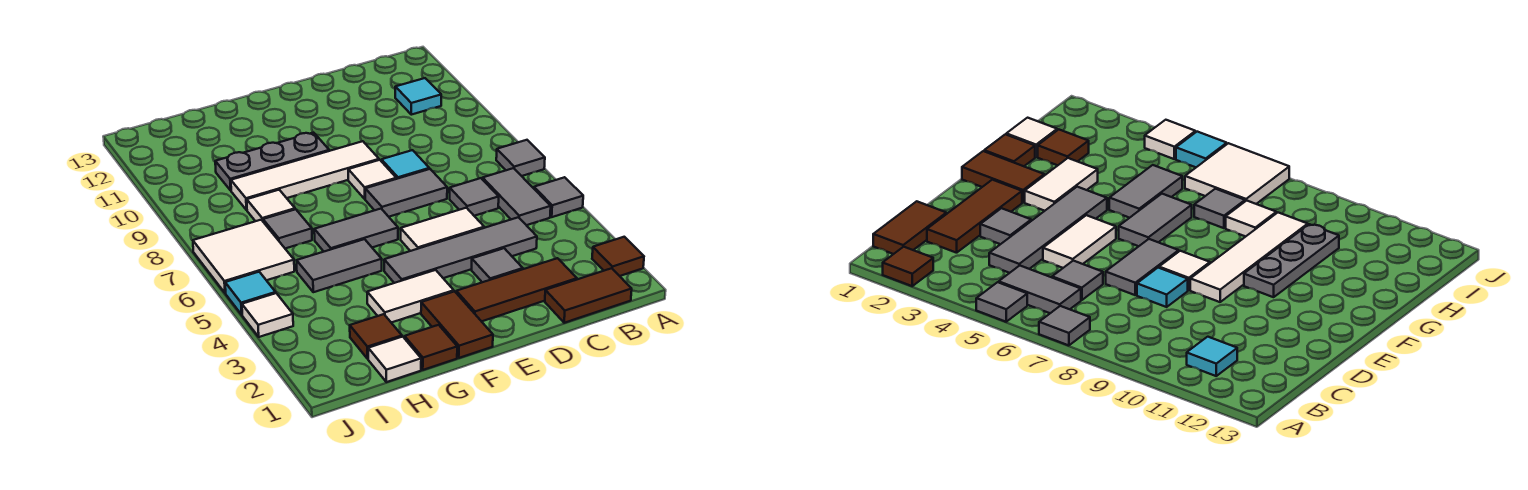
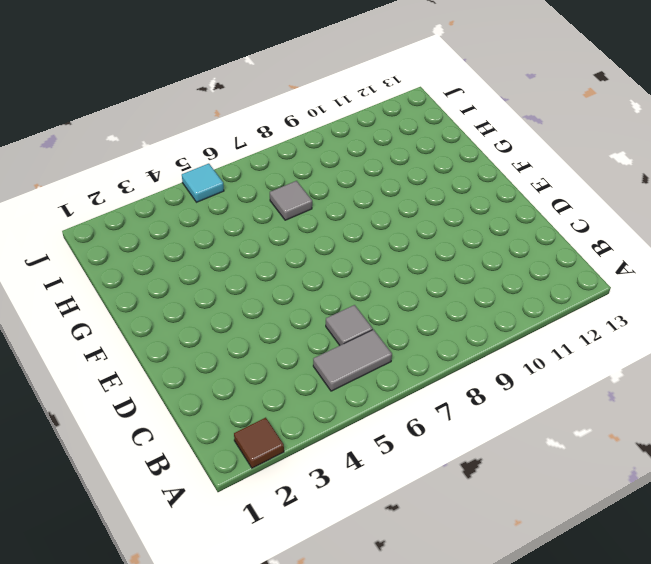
none -> grey 1x1 tile [534,177,583,217]
none -> grey 1x1 tile [496,140,545,176]
none -> brown 1x2 tile [545,268,632,323]

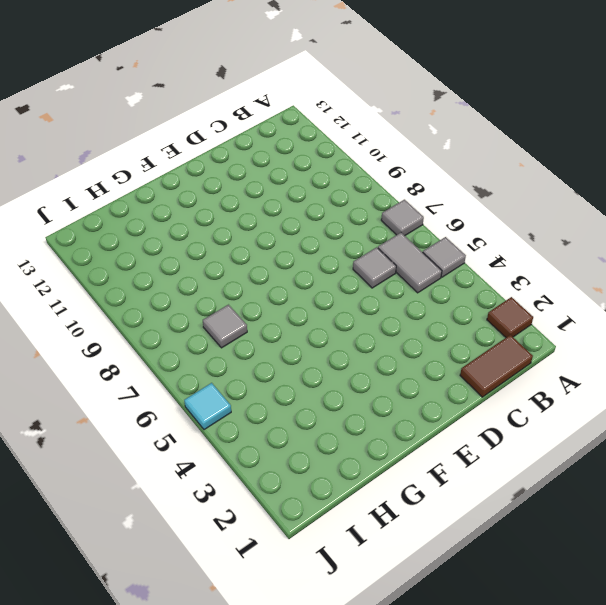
none -> cyan 1x1 tile [395,78,441,115]
none -> brown 1x3 tile [456,258,577,321]
none -> grey 1x4 tile [384,217,537,283]

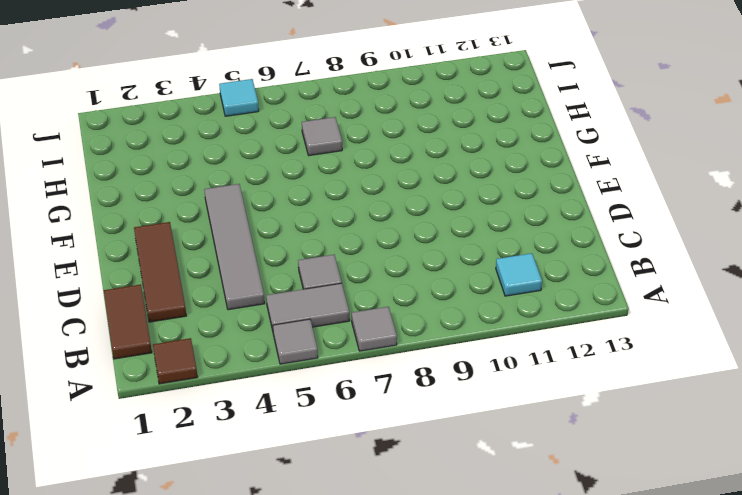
none -> grey 1x1 tile [472,248,523,282]
none -> white 1x2 tile [401,208,484,251]
none -> grey 1x2 tile [365,169,447,217]

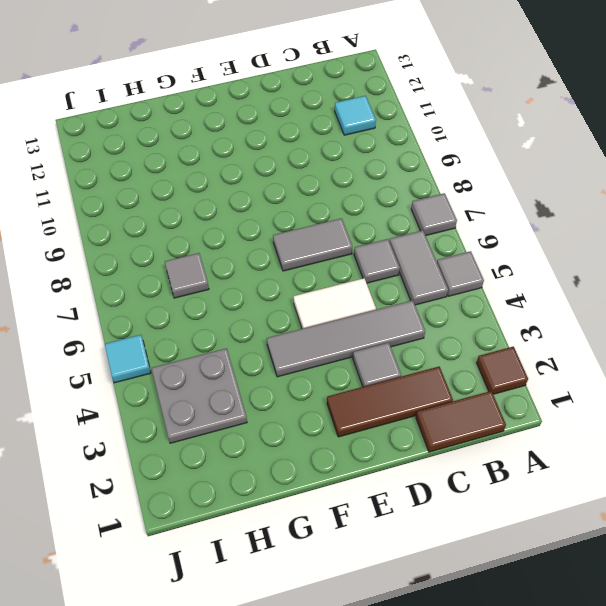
grey 2x2 plate [152,348,247,443] -> none
none -> cyan 1x1 tile [381,150,429,179]
none -> white 1x1 tile [348,160,396,199]
none -> white 1x4 tile [231,141,379,210]

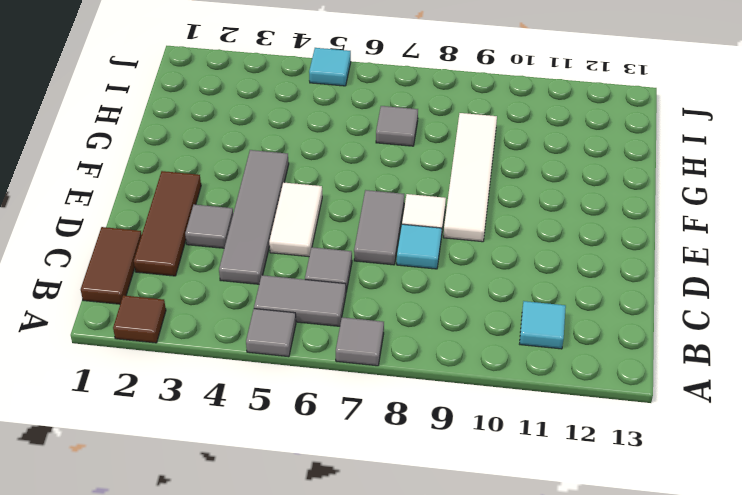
none -> brown 1x2 tile [421,291,493,358]
none -> white 1x2 tile [367,270,454,323]
none -> grey 1x2 tile [314,209,398,251]

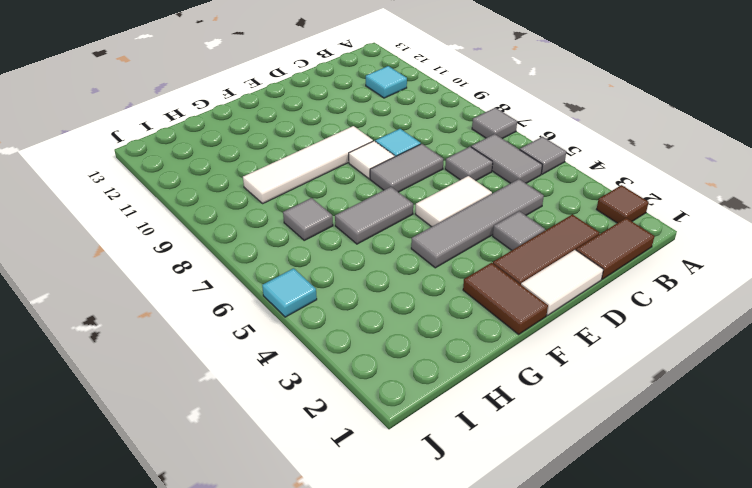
white 1x2 tile [521,250,603,315] -> white 1x2 tile moved to [367,270,454,323]
none -> grey 1x3 plate [215,133,329,190]
none -> brown 1x1 tile [405,325,457,370]
none -> grey 1x2 tile [297,239,382,292]

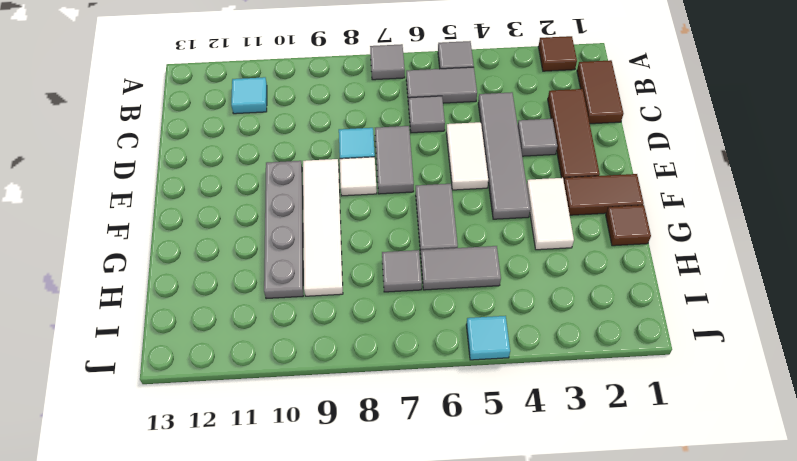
grey 1x4 plate [264,161,303,299] -> grey 1x3 plate [215,133,329,190]
grey 1x2 tile [421,246,501,290] -> grey 1x2 tile turned to [297,239,382,292]
none -> white 1x1 tile [368,337,421,382]
none -> brown 1x1 tile [350,314,402,359]
none -> white 1x1 tile [247,190,295,221]

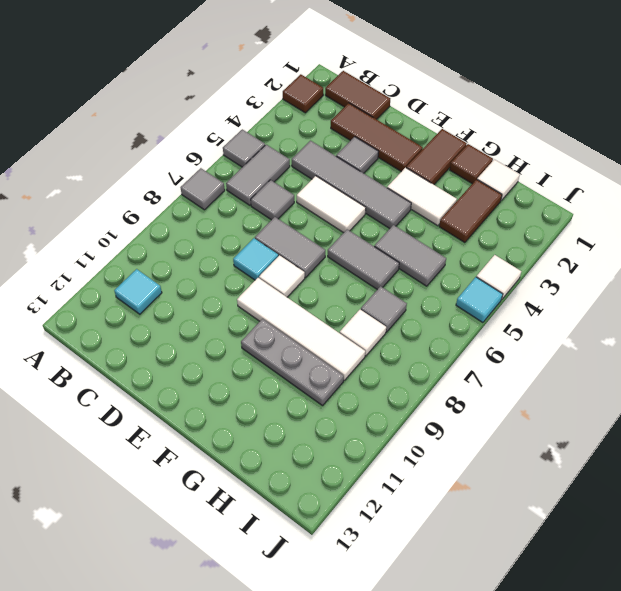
brown 1x2 tile [439,179,502,243] -> brown 1x1 tile [350,314,402,359]
none -> white 2x2 tile [193,220,294,293]

